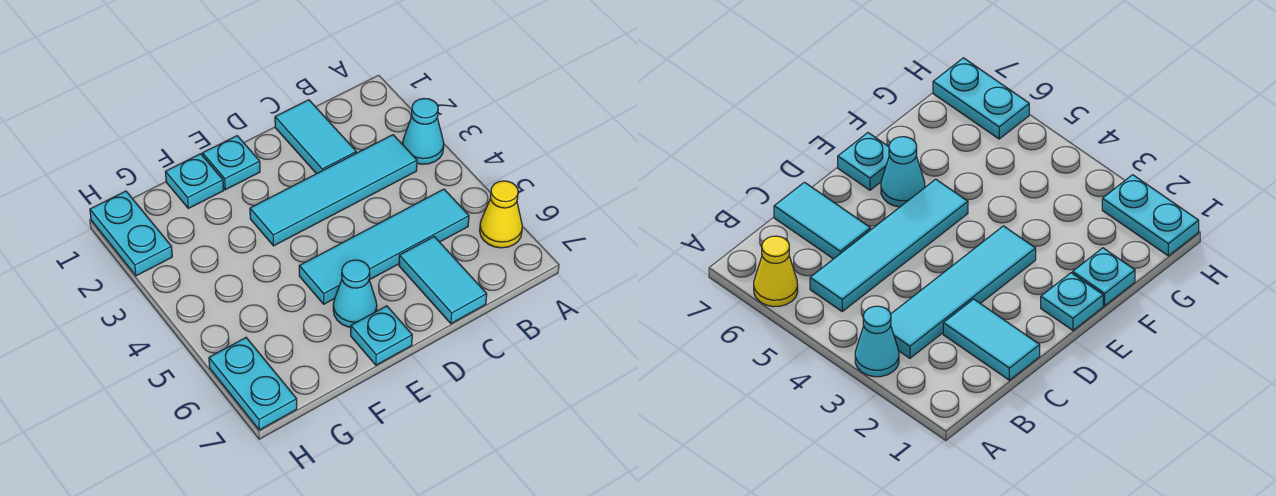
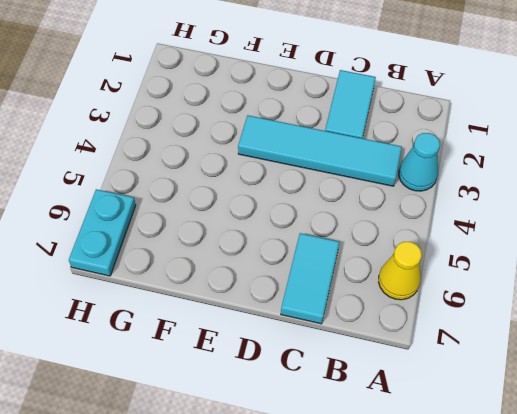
none -> cyan 1x4 tile [299,189,469,304]
none -> cyan 1x1 plate [202,136,260,190]
none -> cyan 1x1 cone [333,260,377,327]

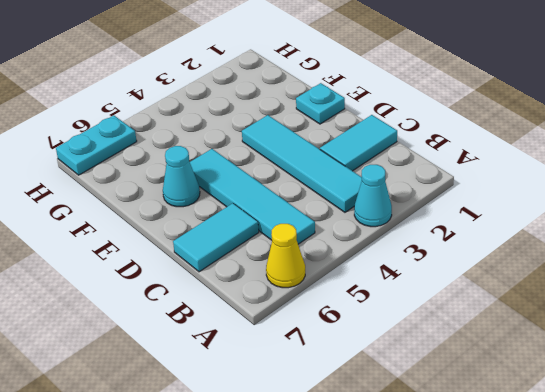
none -> cyan 1x1 plate [351,306,412,365]
none -> cyan 1x1 plate [166,154,224,208]
none -> cyan 1x2 plate [90,191,172,276]

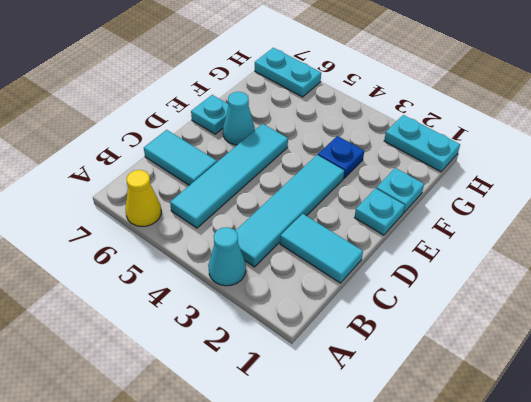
blue 1x1 plate [318,136,364,178] -> none

